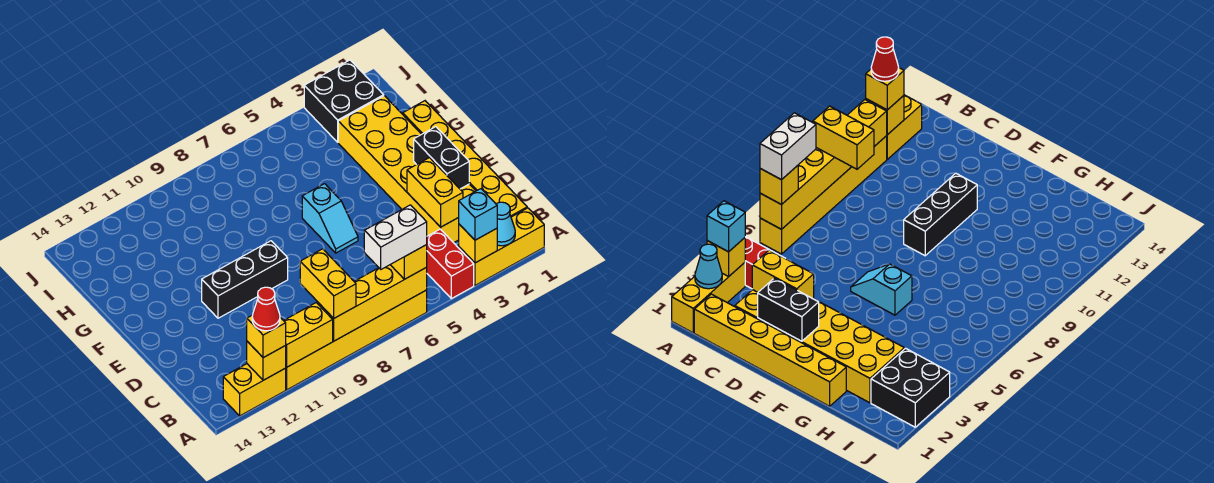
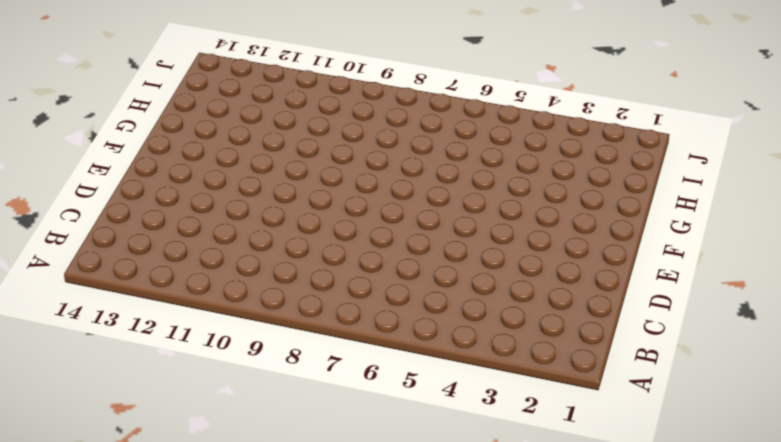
none -> yellow 1x3 brick [459,208,544,285]
none -> red 1x2 brick [426,229,474,299]
none -> yellow 1x6 brick [286,290,427,390]

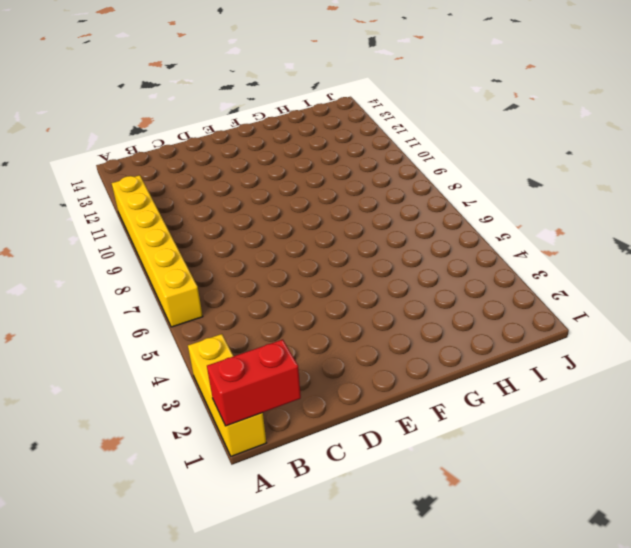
red 1x2 brick [207,340,301,426] -> red 1x2 brick moved to [426,229,474,299]
none -> yellow 1x2 brick [223,364,286,416]
none -> yellow 1x6 brick [403,101,527,217]
none -> yellow 2x6 brick [338,96,475,243]

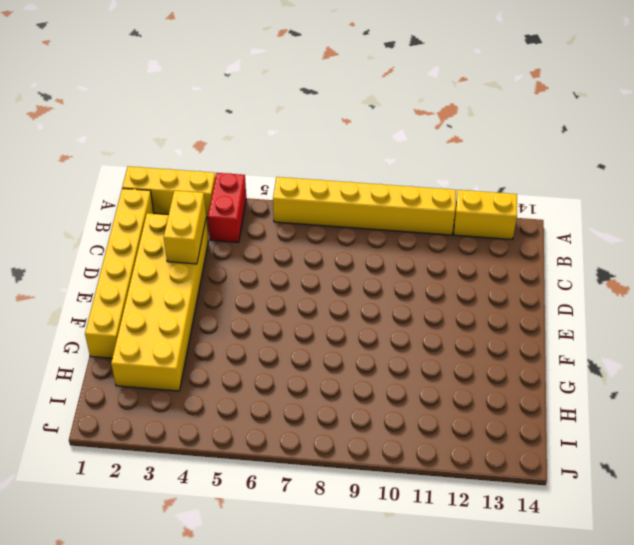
none -> cyan 1x2 slope [302,184,358,253]
none -> black 1x3 brick [202,241,288,318]
none -> black 2x2 brick [304,60,384,142]

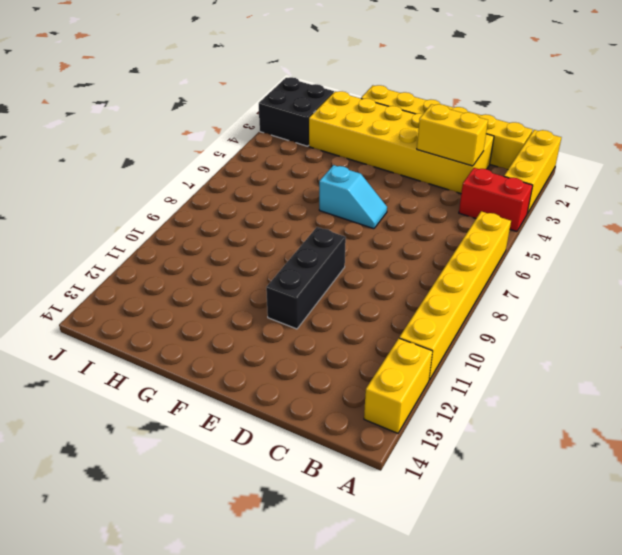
none -> cyan 1x1 cone [496,202,515,246]
none -> yellow 1x1 brick [459,224,497,263]
none -> yellow 1x4 brick [317,265,427,341]

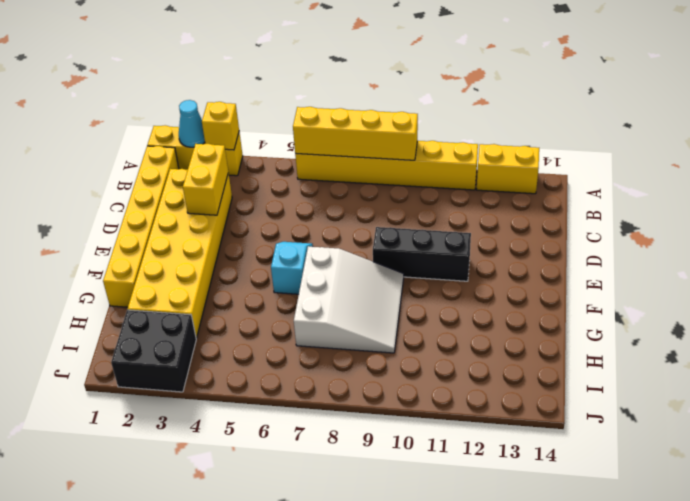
white 3x3 slope [294,246,404,353] -> none
none -> red 1x2 brick [426,229,474,299]
none -> yellow 1x2 brick [284,303,333,367]
none -> yellow 1x1 brick [247,341,286,380]

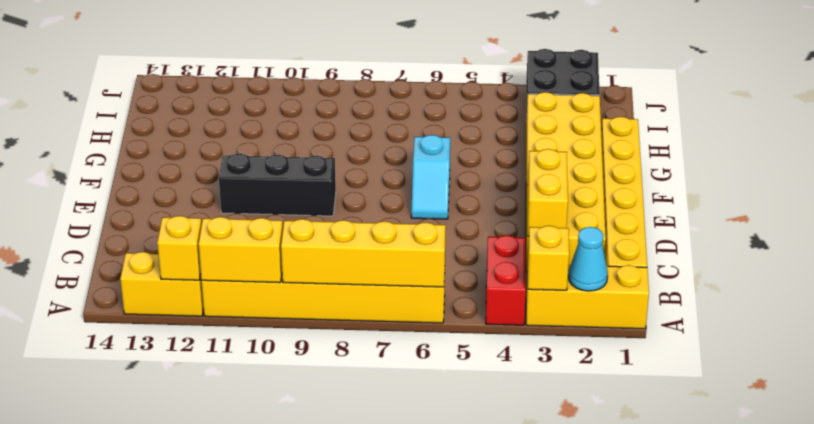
none -> black 1x2 brick [414,127,469,189]
none -> cyan 1x1 brick [458,189,497,240]
none -> yellow 1x1 brick [390,245,427,279]

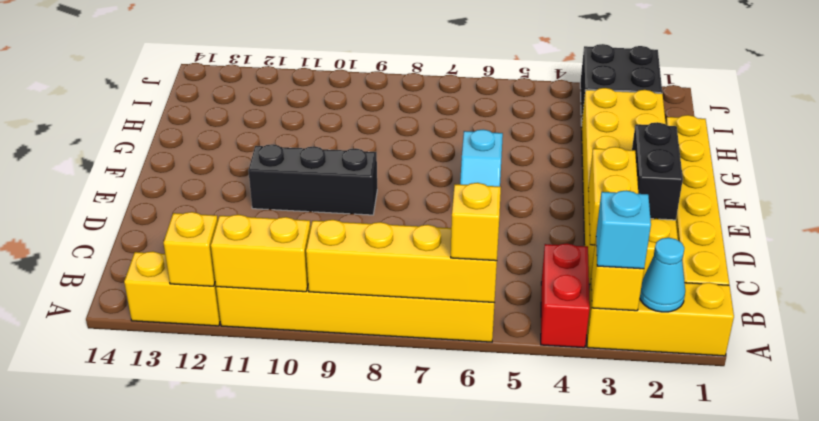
none -> yellow 1x2 brick [300,249,356,318]
none -> yellow 1x1 brick [247,315,286,358]
none -> white 1x2 brick [364,205,427,269]

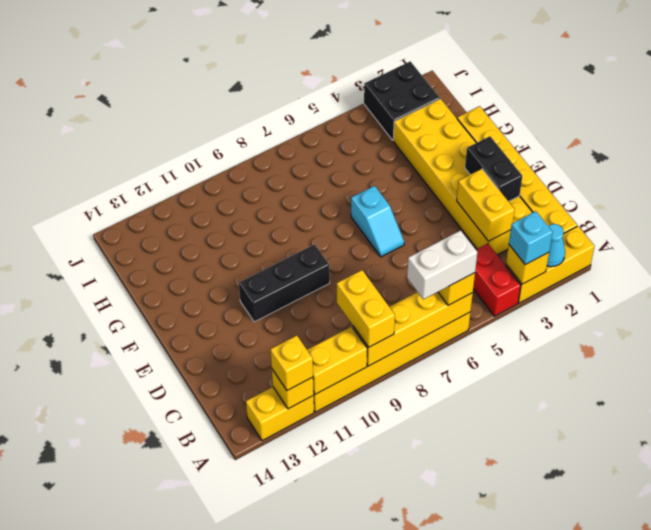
none -> red 1x1 cone [252,287,280,331]

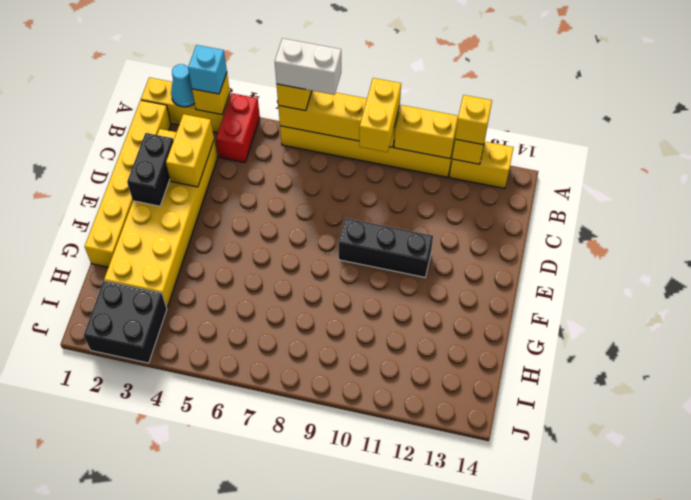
none -> cyan 1x2 slope [302,184,358,253]
none -> red 1x1 cone [252,287,280,331]

